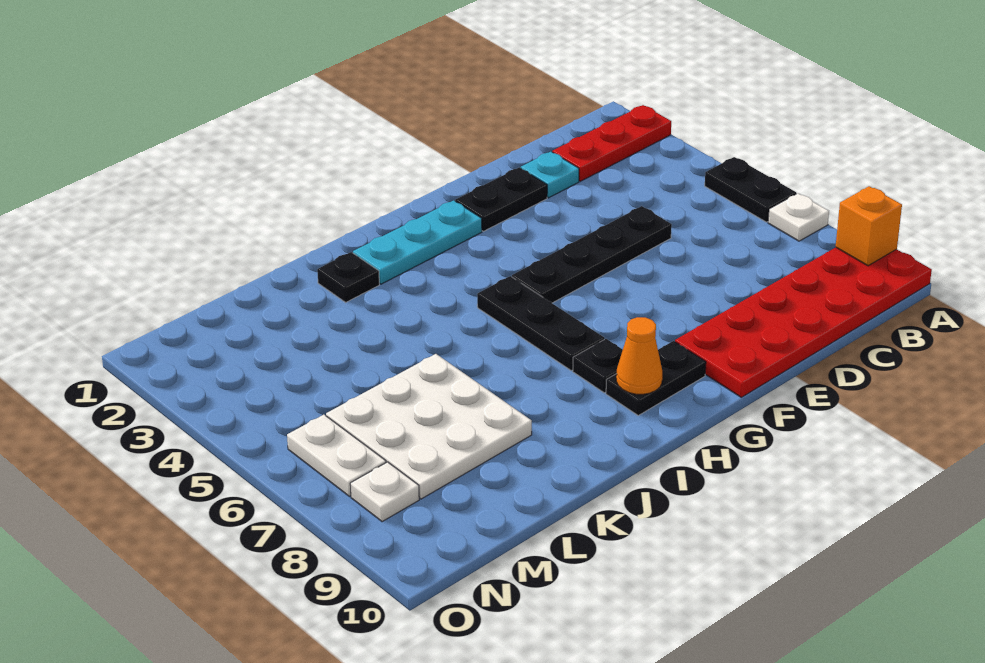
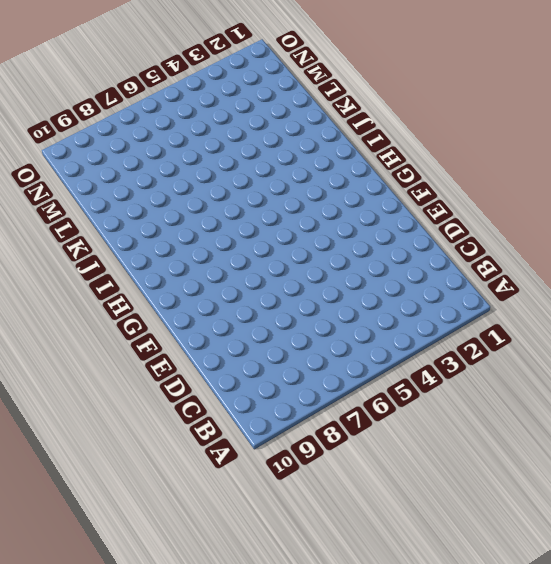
none -> red 1x3 plate [552,105,671,181]
none -> black 1x2 plate [705,157,796,222]
none -> white 1x1 plate [768,193,829,241]

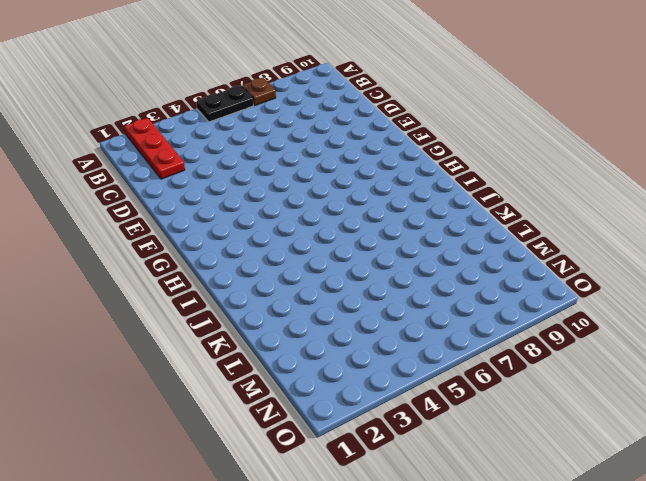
brown 1x1 plate [242,78,276,105] -> white 1x1 plate [768,193,829,241]
none -> red 2x6 plate [675,247,932,397]
none -> cyan 1x1 plate [521,152,579,198]
none -> black 1x4 plate [512,206,672,303]

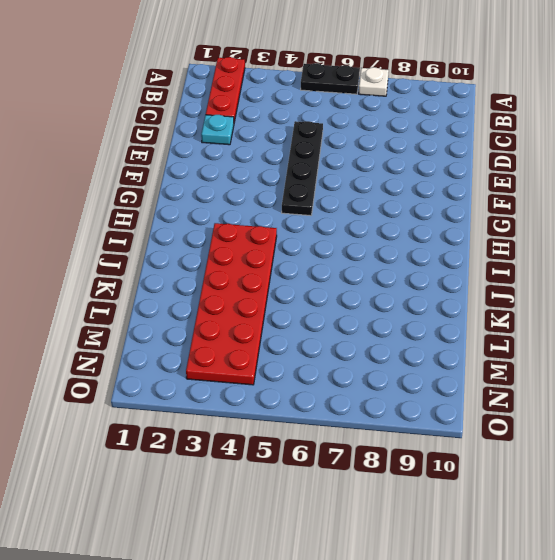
red 2x6 plate [186,223,277,385] -> red 2x6 plate moved to [675,247,932,397]
none -> black 1x2 plate [455,168,547,231]
none -> cyan 1x3 plate [353,200,482,284]
none -> black 1x2 plate [606,341,706,415]

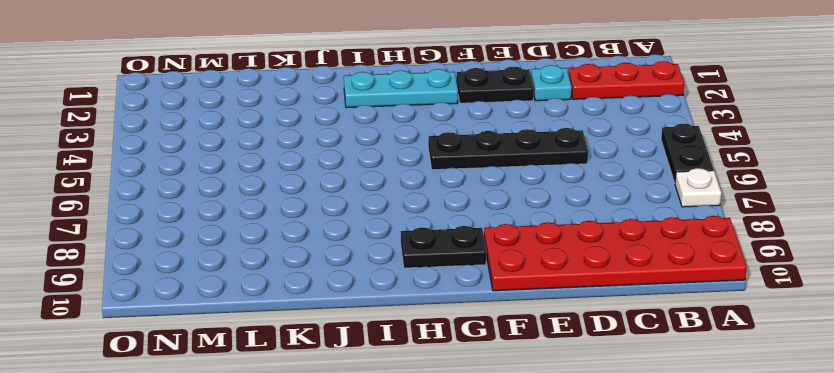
none -> black 1x3 plate [477,276,604,370]
none -> black 1x1 plate [573,339,623,393]
none -> black 1x1 plate [317,252,379,302]

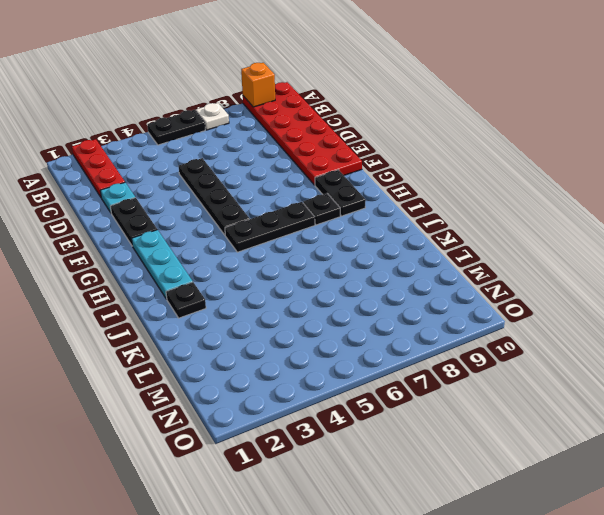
none -> white 3x3 plate [326,354,532,499]
none -> white 1x2 plate [287,415,386,496]
none -> white 1x1 plate [350,462,419,522]

